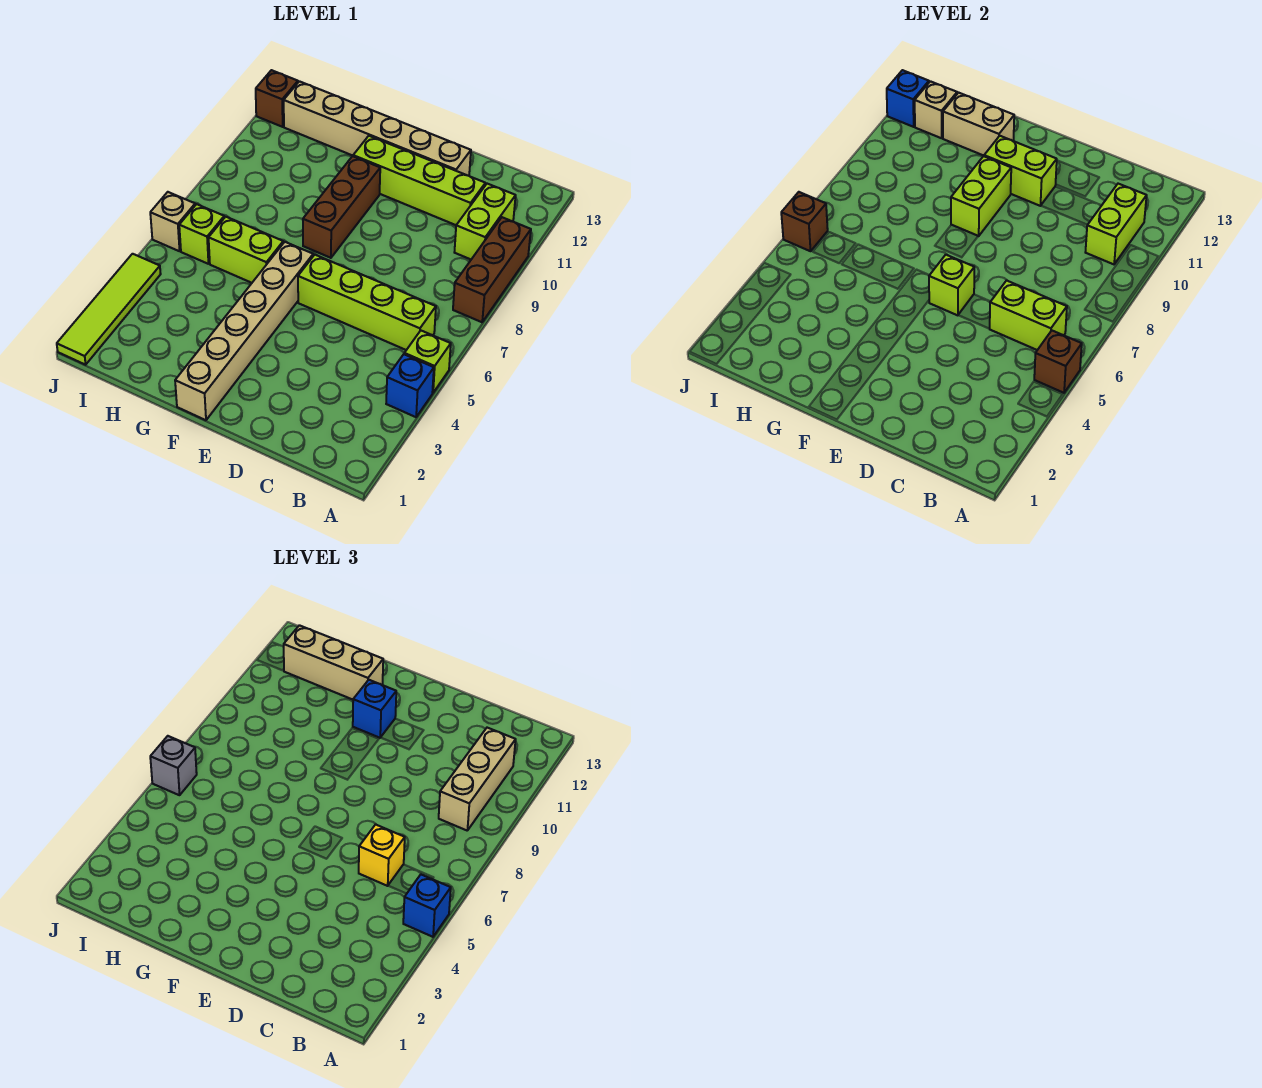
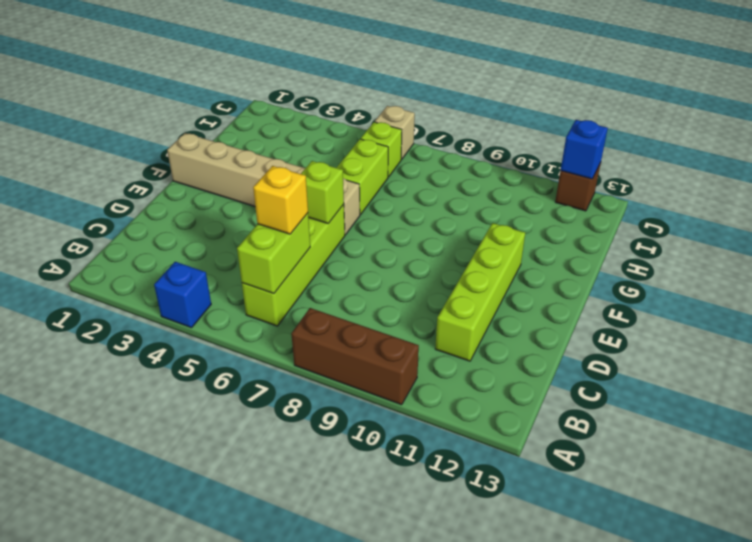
none -> lime 1x1 brick [404,331,451,393]
none -> lime 1x2 brick [454,184,516,259]
none -> tan 1x6 brick [284,81,471,176]
none -> brown 1x3 brick [303,156,380,258]

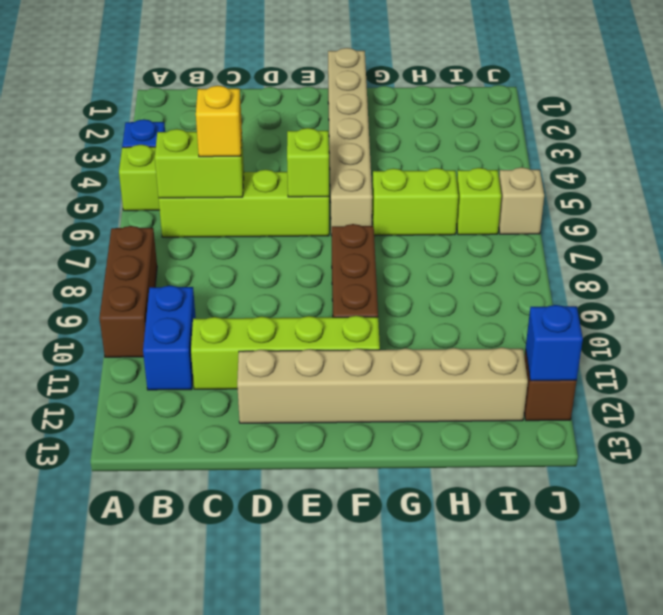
blue 1x2 brick [143,286,196,390] -> lime 1x2 brick [454,184,516,259]
none -> lime 1x4 tile [57,254,161,365]
none -> brown 1x1 brick [1034,331,1082,393]
none -> lime 1x2 brick [1085,184,1147,264]
none -> lime 1x2 brick [984,136,1057,206]

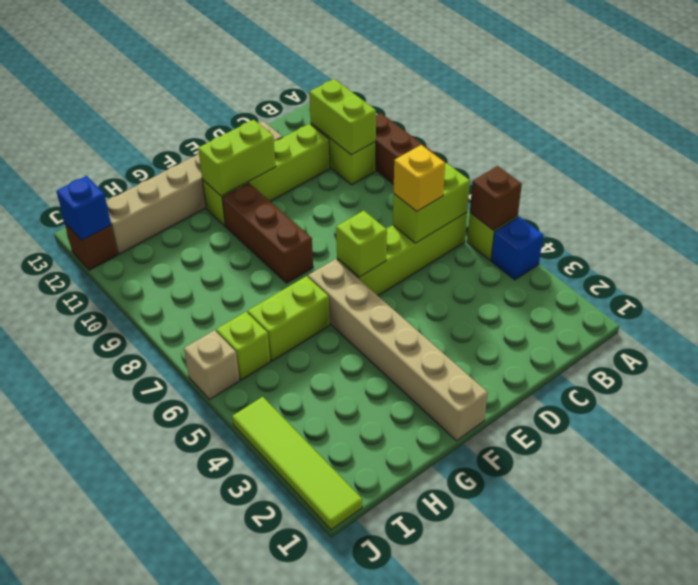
none -> lime 1x2 brick [951,156,1011,236]
none -> tan 1x2 brick [943,93,1014,156]
none -> tan 1x1 brick [915,81,957,138]
none -> brown 1x1 brick [781,192,828,251]

